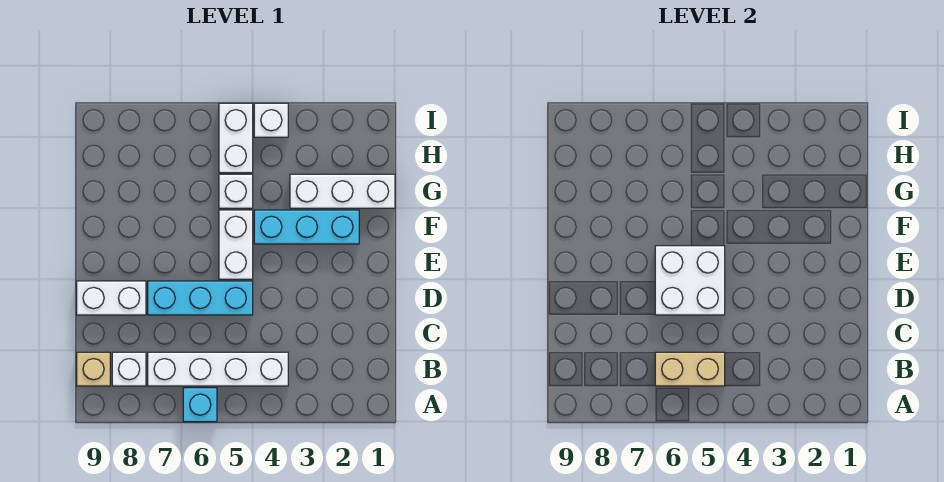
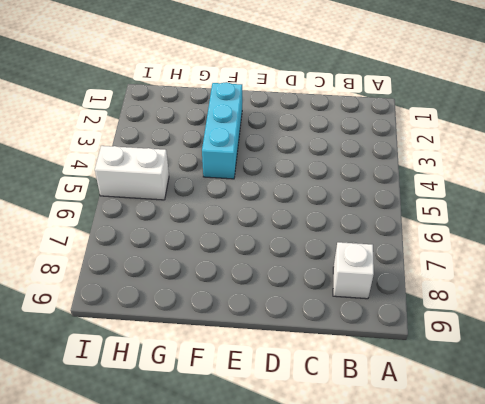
none -> cyan 1x1 brick [183,388,217,422]
none -> white 1x4 brick [148,352,288,386]
none -> tan 1x1 brick [77,352,110,386]

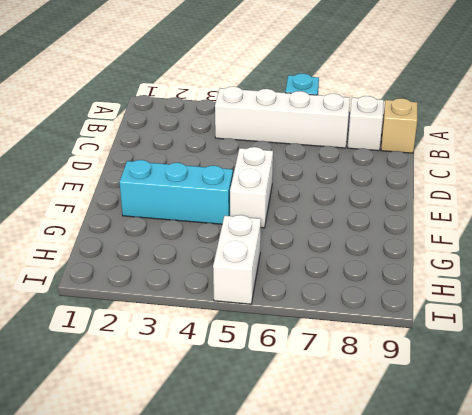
none -> cyan 1x3 brick [148,281,253,315]
none -> white 1x2 brick [77,281,146,315]
none -> white 1x3 brick [290,174,395,208]

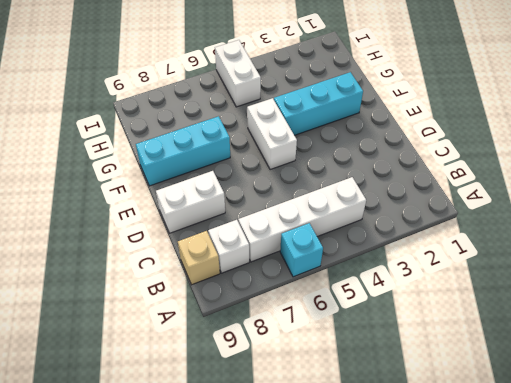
cyan 1x3 brick [136,116,230,186] -> cyan 1x3 brick moved to [148,281,253,315]
none -> white 1x3 brick [290,174,395,208]
none -> white 1x1 brick [219,174,253,208]
none -> white 1x1 brick [254,103,288,137]

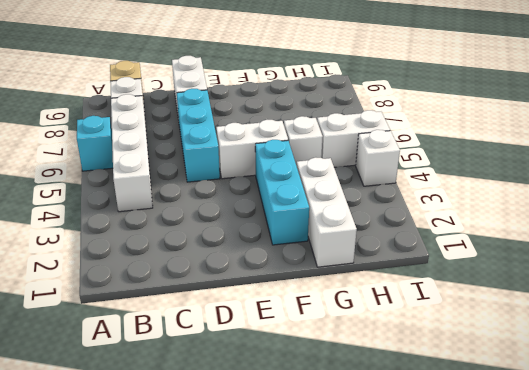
none -> tan 1x2 brick [655,352,725,386]
none -> white 2x2 brick [655,246,725,315]

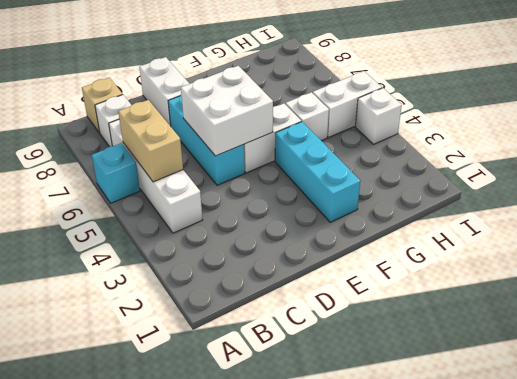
none -> white 1x3 brick [290,174,395,208]

